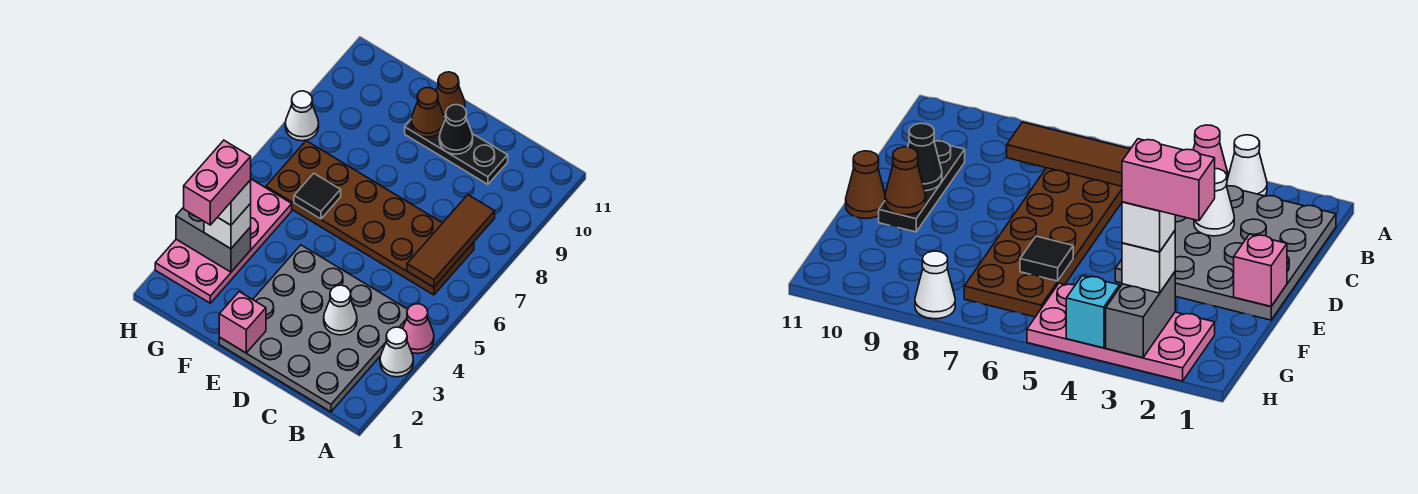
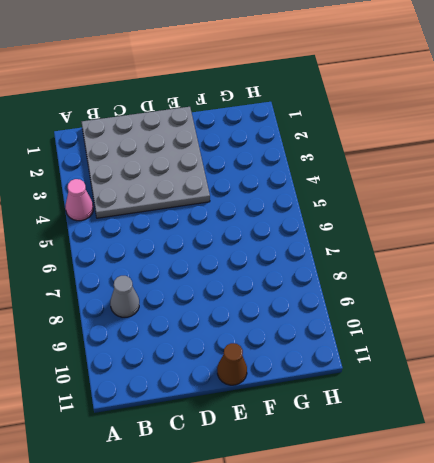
grey 1x1 cone [110,276,139,317] -> none
none -> white 1x1 cone [380,327,413,377]
none -> brown 2x6 plate [266,141,474,295]
none -> black 1x3 plate [405,117,508,184]

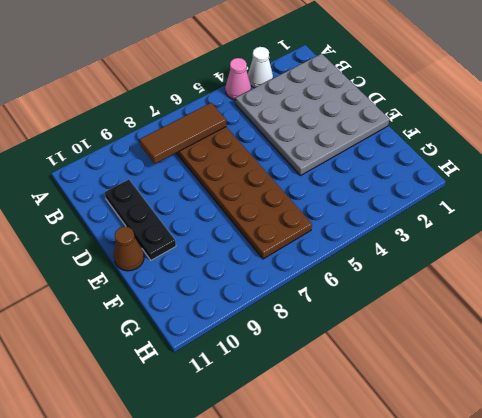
none -> pink 2x4 plate [155,179,292,303]
none -> white 1x1 cone [285,91,319,141]
none -> white 1x1 cone [324,285,357,335]

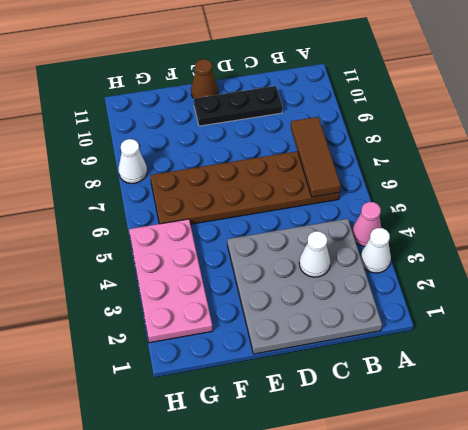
none -> black 1x1 cone [439,105,473,154]
none -> pink 1x1 brick [219,292,266,353]
none -> brown 1x1 cone [411,88,445,137]

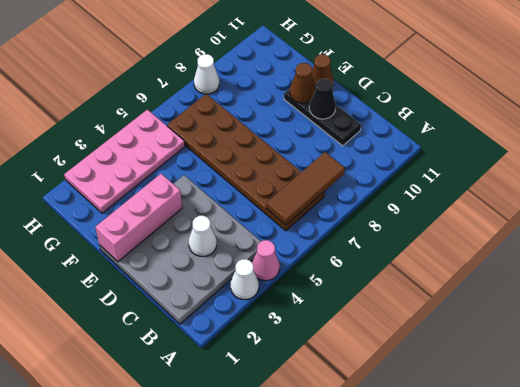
pink 1x3 brick [95,174,182,261] -> pink 1x1 brick [219,292,266,353]
none -> black 1x1 tile [294,173,341,219]
none -> grey 1x2 brick [176,207,251,272]
none -> cyan 1x1 brick [1066,276,1119,348]

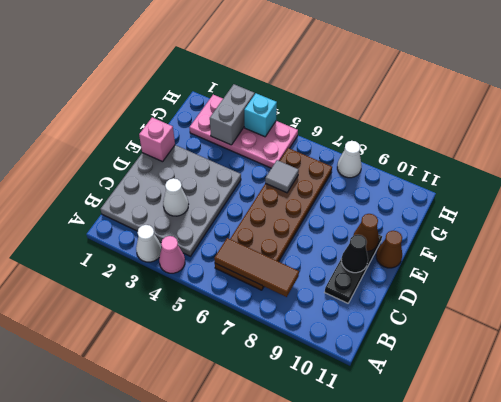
grey 1x1 tile [265,160,299,193] -> black 1x1 tile [294,173,341,219]
none -> white 1x1 brick [204,204,251,249]
none -> white 1x1 brick [218,180,251,225]
none -> pink 1x2 brick [184,140,251,225]

